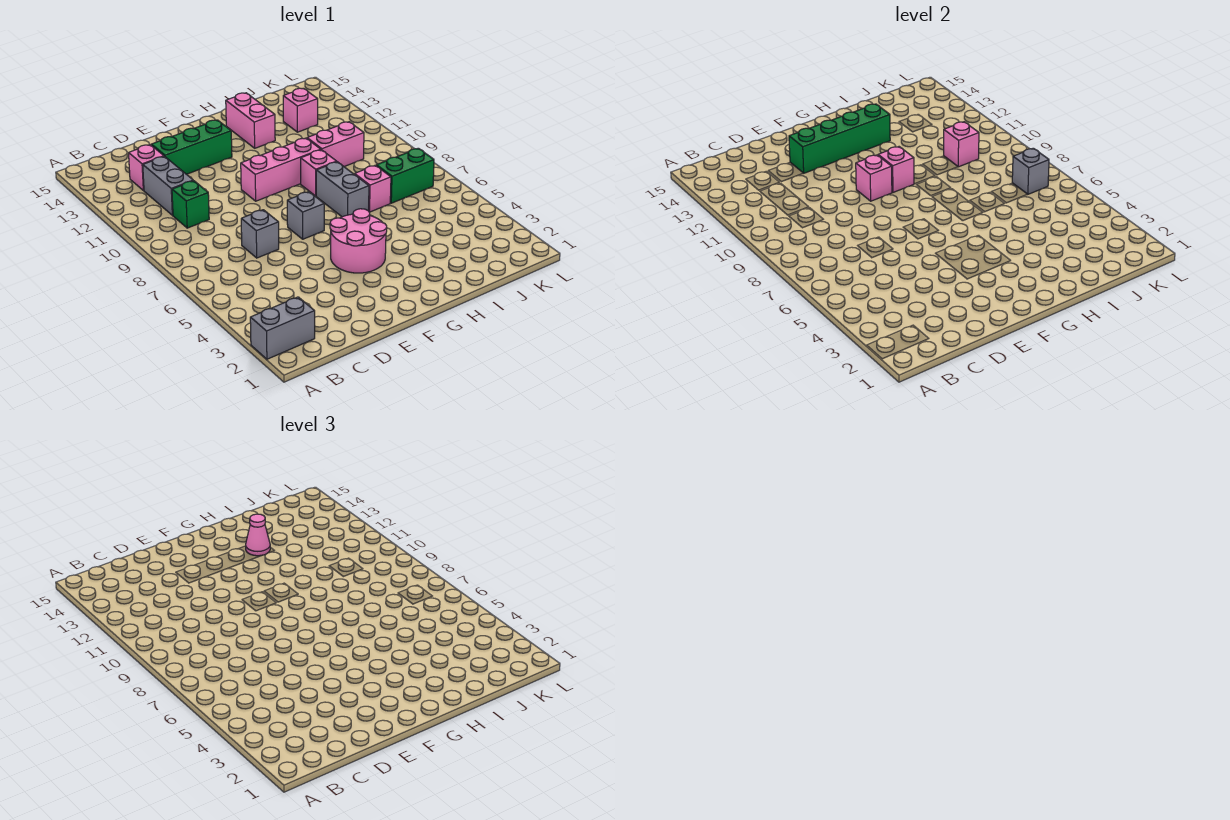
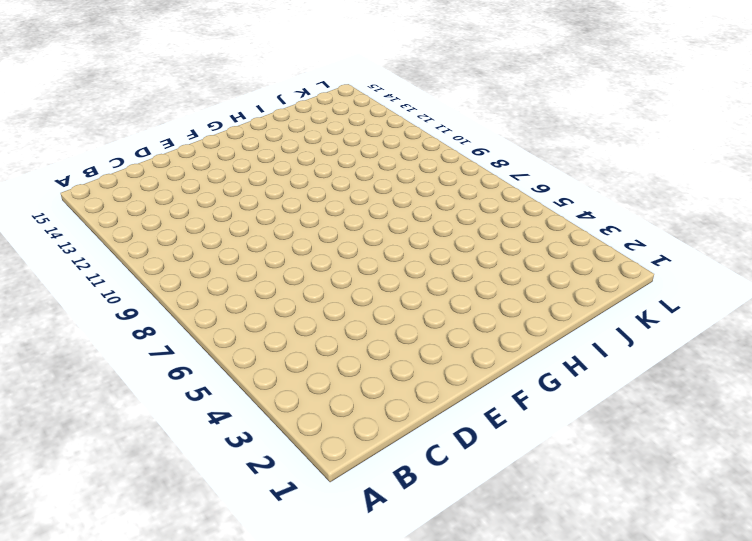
none -> grey 1x2 brick [250,297,315,359]
none -> green 1x1 brick [172,181,209,228]
none -> grey 1x2 brick [143,157,193,215]

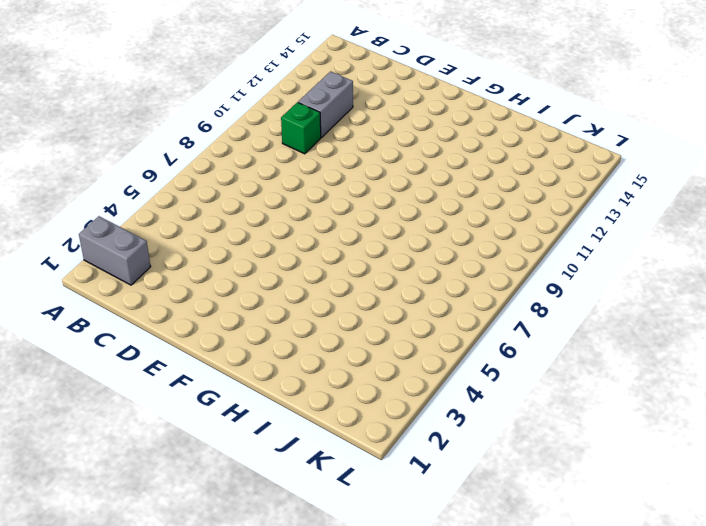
none -> pink 1x1 brick [129,145,164,191]
none -> grey 1x1 brick [241,210,279,258]
none -> green 1x3 brick [151,120,232,174]

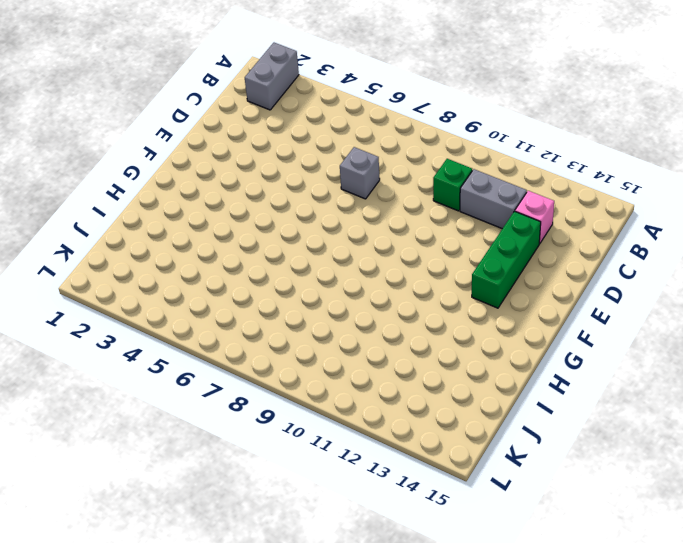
none -> pink 2x2 round brick [330,209,387,273]
none -> grey 1x1 brick [287,192,324,239]
none -> pink 1x3 brick [241,138,321,201]

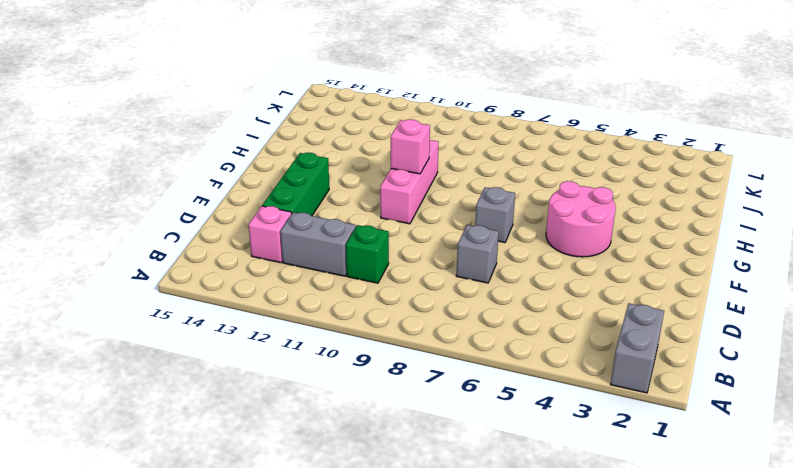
none -> grey 1x2 brick [316,162,369,217]
none -> pink 1x1 brick [301,150,337,196]
none -> pink 1x2 brick [226,93,275,148]

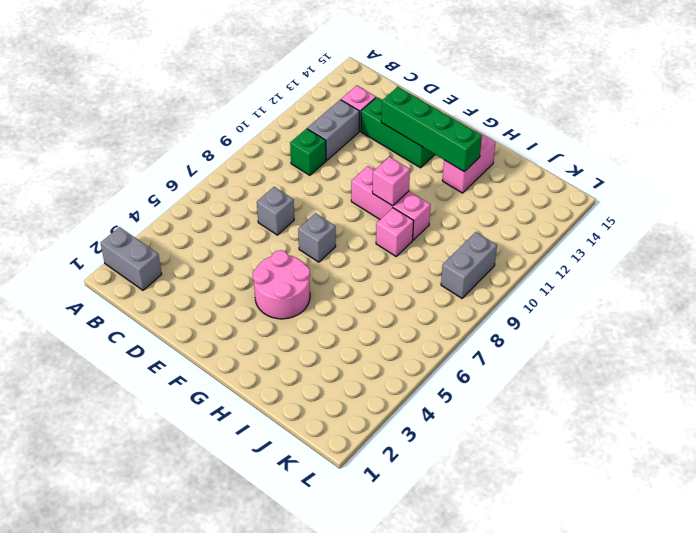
grey 1x2 brick [441,232,497,298] -> grey 1x2 brick moved to [316,162,369,217]
none -> pink 1x1 brick [355,165,391,212]
none -> pink 1x2 brick [307,122,364,167]
none -> green 1x2 brick [376,148,434,203]

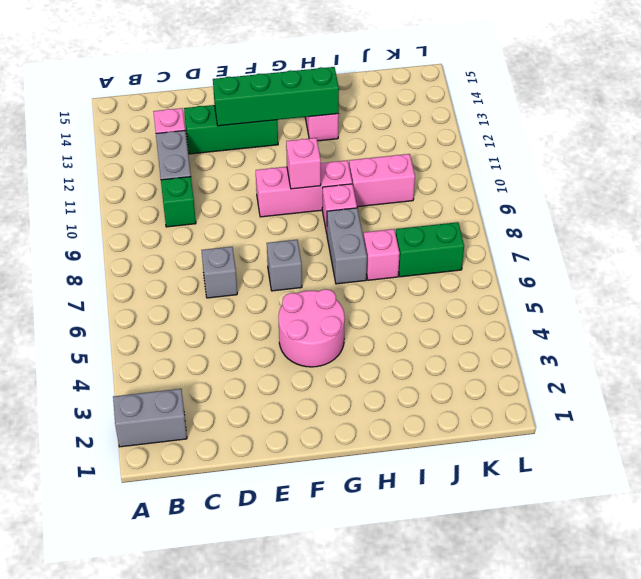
none -> pink 1x1 brick [283,88,318,132]
none -> pink 1x1 brick [856,155,892,201]
none -> pink 1x1 brick [944,122,979,167]

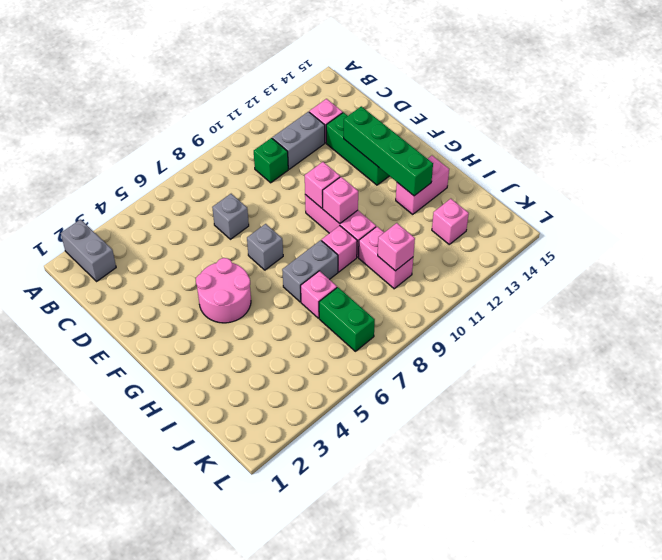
none -> grey 1x1 brick [1012,148,1049,194]
none -> pink 1x1 cone [246,514,270,556]

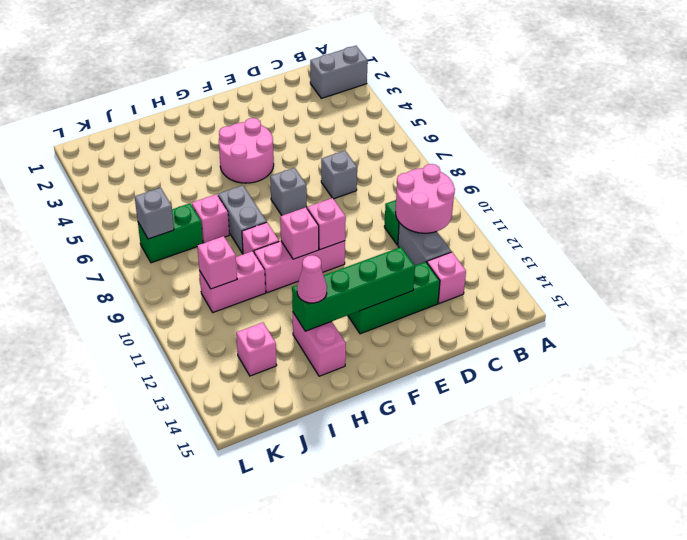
pink 2x2 round brick [395,164,455,233] -> none

